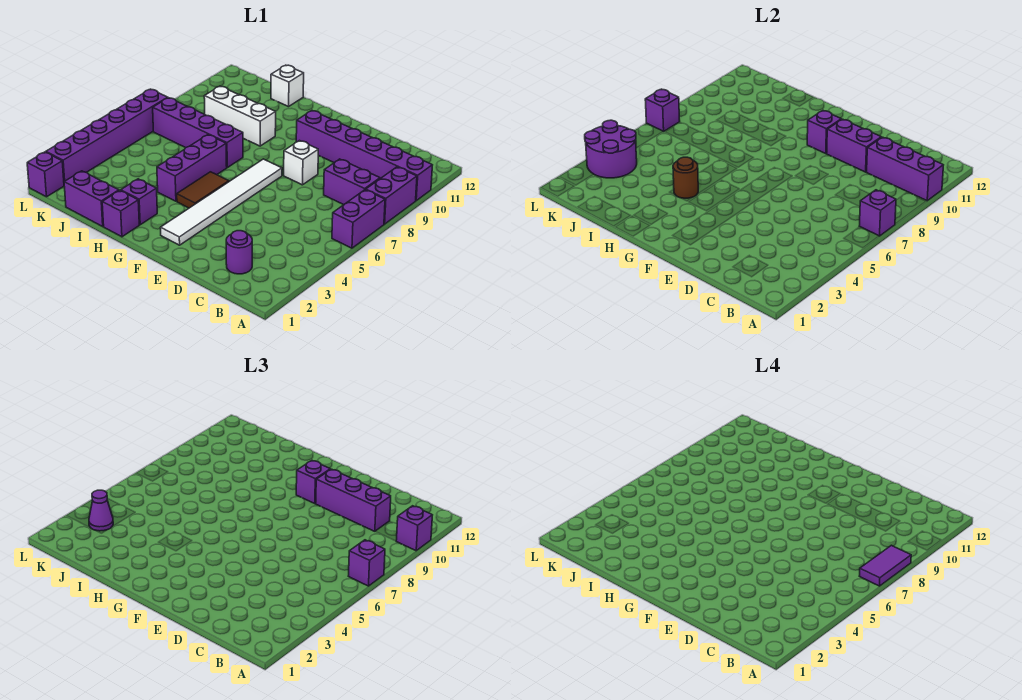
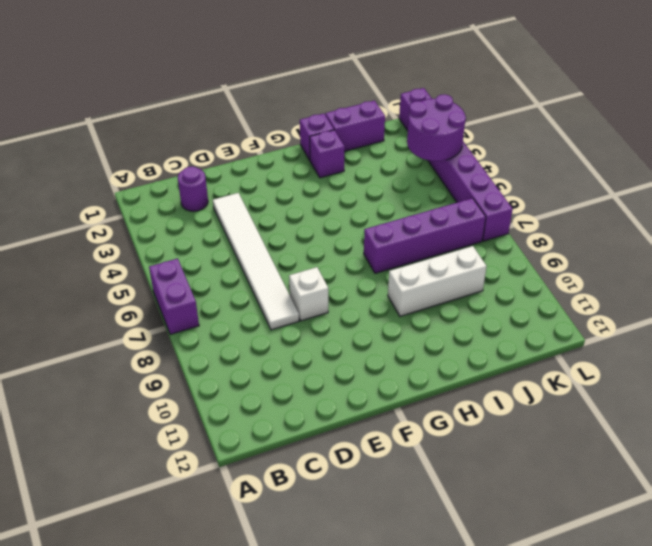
white 1x6 tile [213,193,299,330] -> white 1x6 tile moved to [161,159,282,245]
none -> purple 1x2 brick [366,167,417,224]
none -> purple 1x6 brick [296,111,432,201]
none -> purple 1x2 brick [324,159,380,205]
none -> brown 1x2 tile [177,172,229,208]

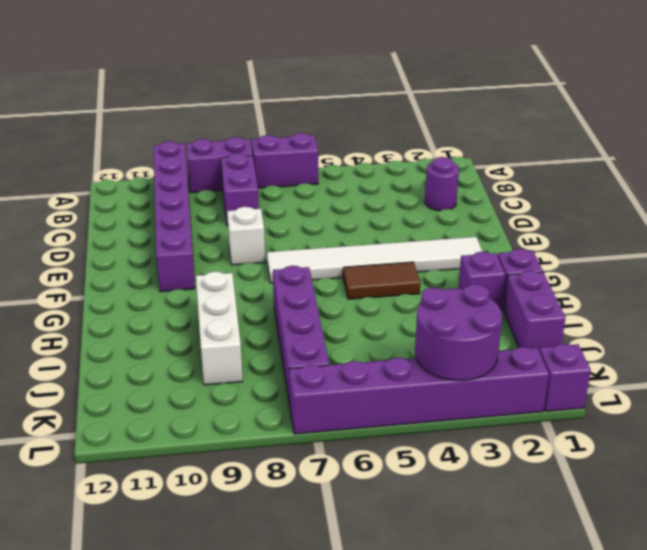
none -> purple 1x3 brick [157,135,227,201]
none -> white 1x1 brick [271,65,304,107]
none -> purple 1x1 brick [859,190,896,236]
none -> purple 1x3 brick [867,137,943,201]

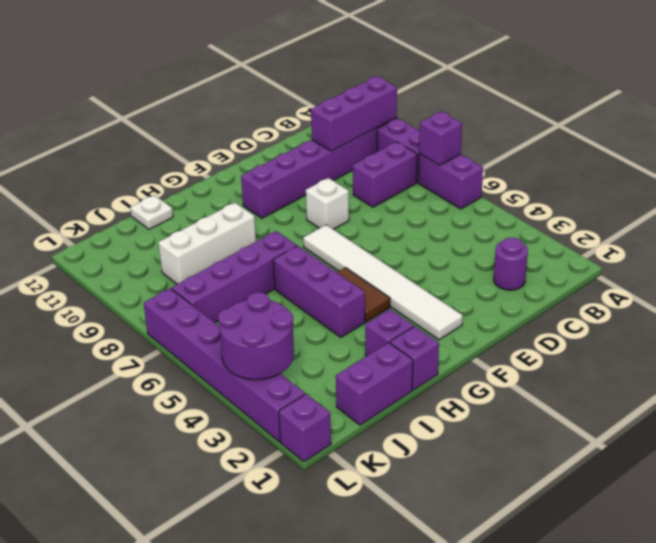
white 1x1 plate [130,195,173,229] -> white 1x1 brick [271,65,304,107]
none -> purple 1x2 brick [826,119,881,172]
none -> purple 1x1 brick [807,111,841,154]
none -> brown 1x1 round brick [673,157,698,198]
none -> purple 1x1 brick [645,89,680,132]

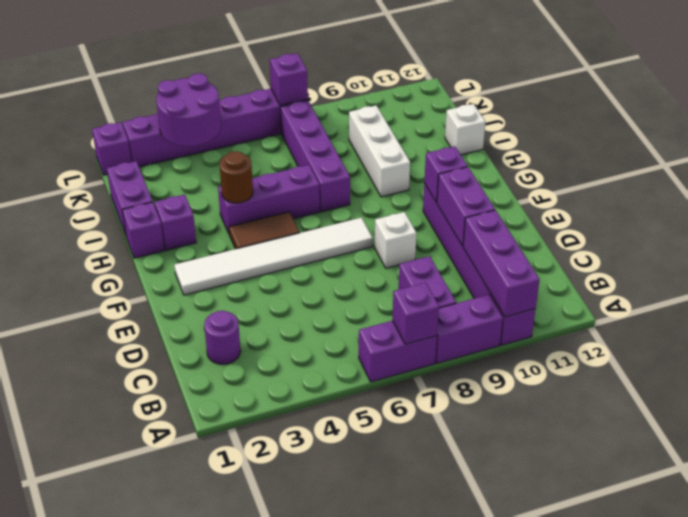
none -> purple 1x1 brick [349,540,385,586]
none -> purple 1x1 brick [396,506,432,551]
none -> purple 1x3 brick [316,469,391,531]
none -> purple 1x1 brick [296,461,330,504]

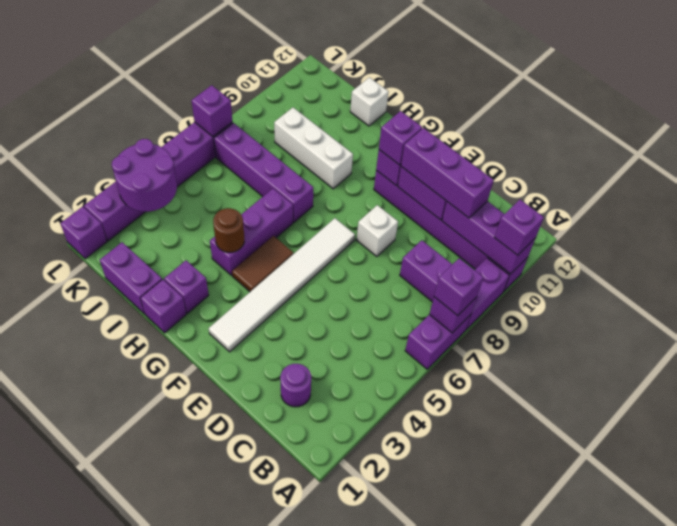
none -> purple 1x1 cone [89,490,113,531]
none -> purple 1x2 tile [860,545,911,586]

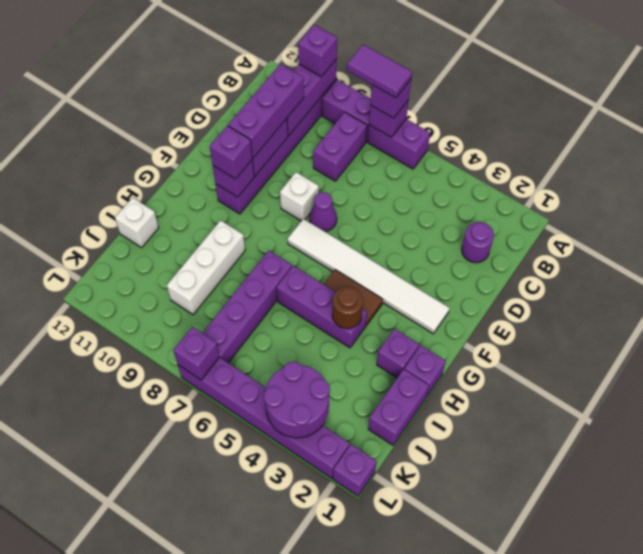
purple 1x1 cone [310,192,337,232] -> purple 1x1 cone moved to [89,490,113,531]

